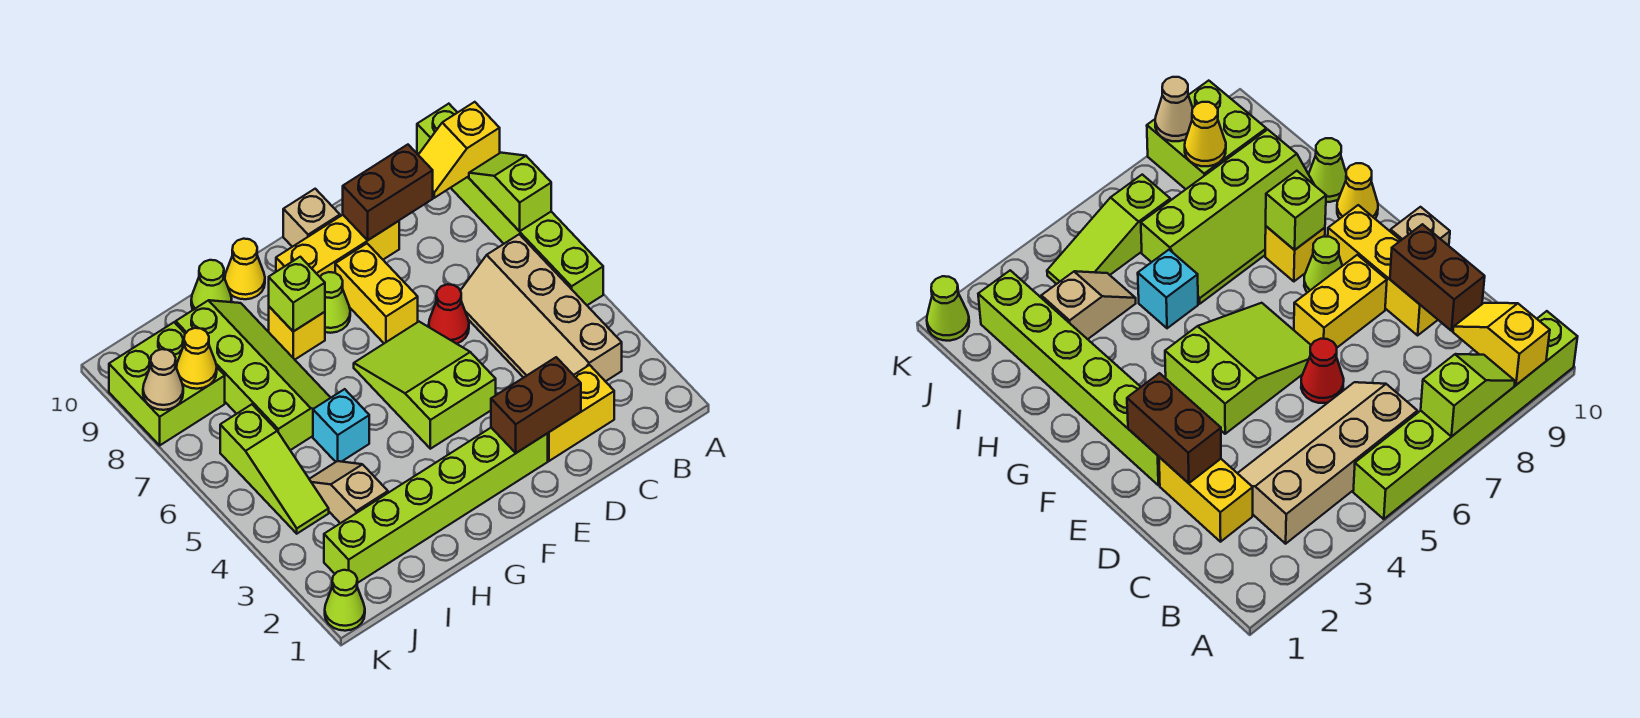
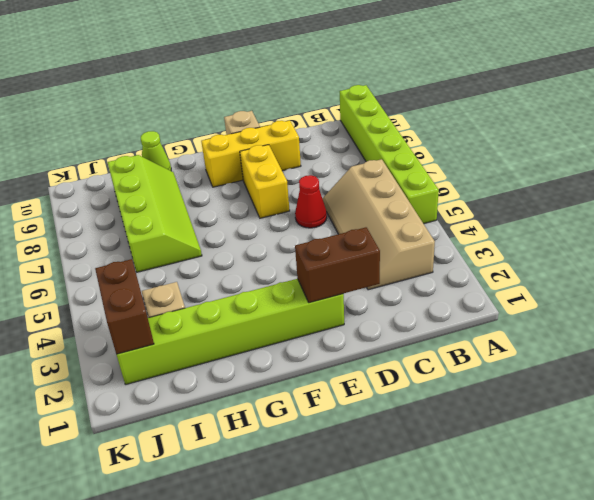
brown 1x2 brick [95,259,154,354] -> brown 1x2 brick turned to [343,145,433,240]
none -> yellow 1x2 brick [547,365,614,461]
none -> lime 2x3 slope [354,322,496,449]
none -> lime 1x1 cone [320,272,350,333]

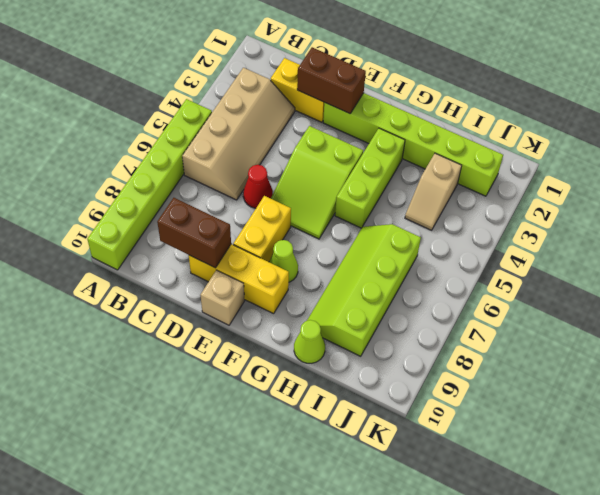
lime 1x3 brick [335,128,405,228] -> none
none -> yellow 1x1 brick [269,307,325,359]
none -> yellow 1x1 cone [225,239,265,299]
none -> cyan 1x1 brick [313,389,369,462]

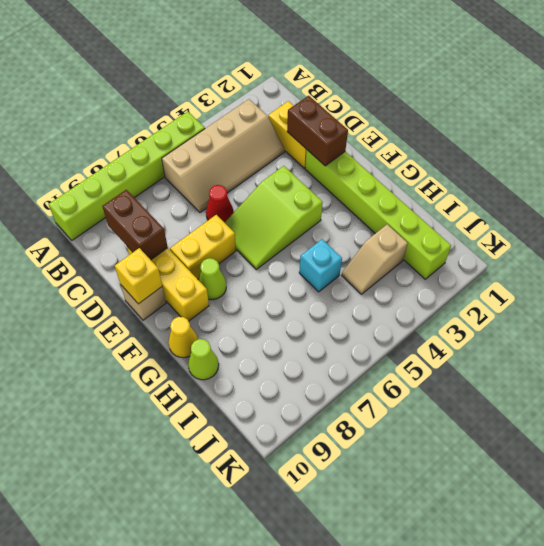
yellow 1x1 brick [115,248,162,304] -> yellow 1x1 brick moved to [269,307,325,359]
none -> lime 2x4 slope [176,300,331,450]
none -> lime 1x3 slope [220,404,329,534]
none -> lime 2x2 brick [109,322,225,445]

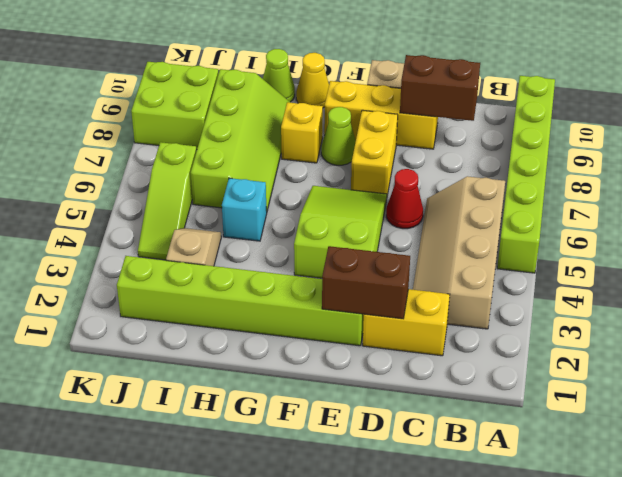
none -> lime 1x1 cone [325,570,365,631]
none -> lime 1x2 slope [469,153,551,231]
none -> yellow 1x2 slope [419,102,500,198]

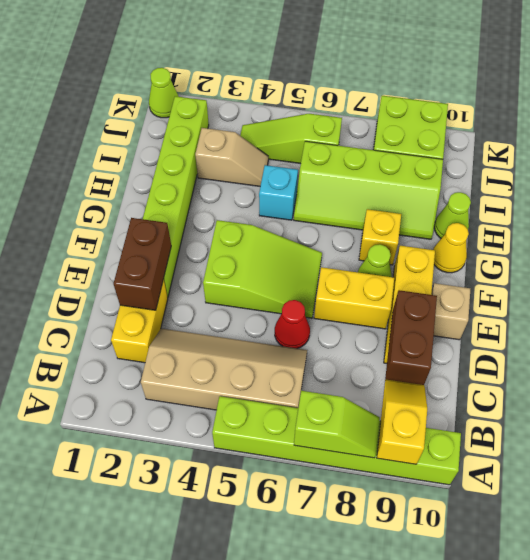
none -> lime 1x1 brick [269,257,325,331]
none -> yellow 1x1 cone [176,328,217,389]
none -> tan 1x1 cone [143,349,183,410]

